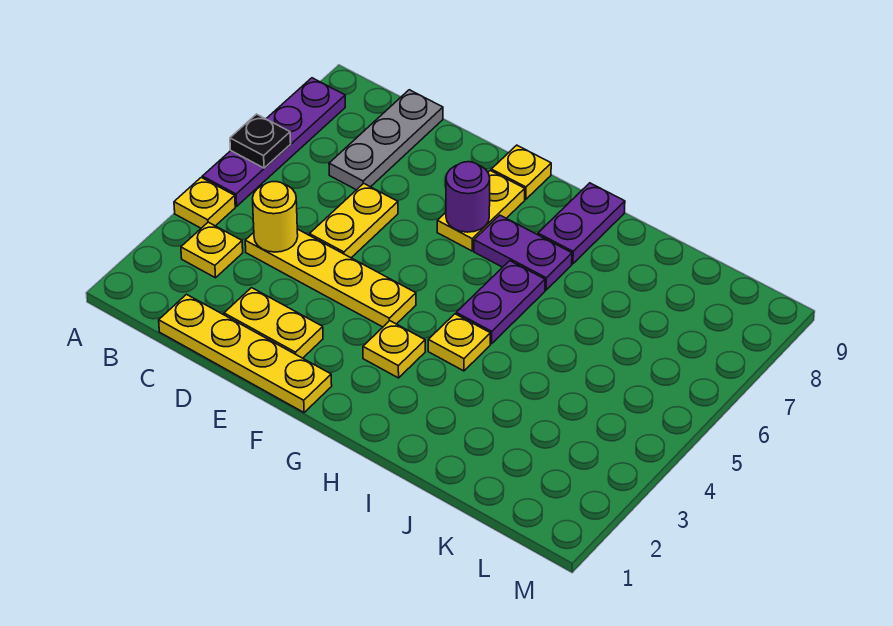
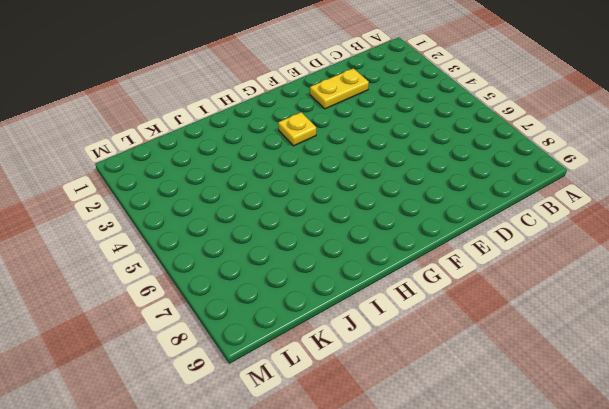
none -> yellow 1x1 plate [174,178,235,228]
none -> purple 1x4 plate [202,78,345,206]
none -> yellow 1x1 plate [181,222,243,278]

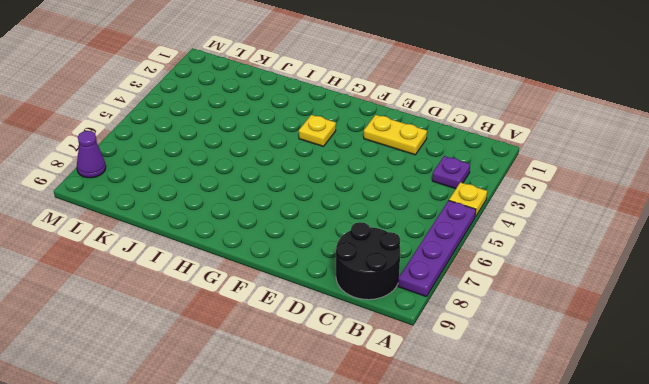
purple 1x1 plate [432,156,470,189] -> yellow 1x1 plate [181,222,243,278]
black 2x2 round brick [336,222,400,300] -> grey 1x3 plate [329,90,443,190]
purple 1x1 cone [77,131,106,178] -> none
none -> yellow 1x4 plate [159,294,332,413]
none -> yellow 1x4 plate [245,229,416,327]
none -> yellow 1x2 plate [309,183,398,258]

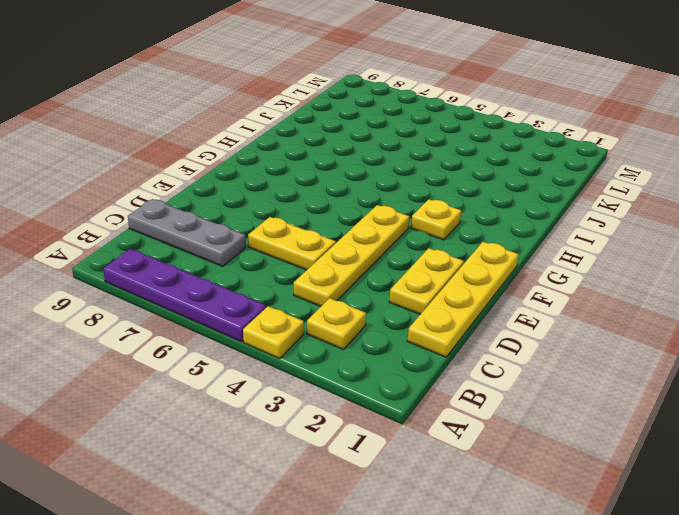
none -> yellow 1x2 plate [437,171,525,251]
none -> yellow 1x1 plate [491,145,551,199]
none -> purple 1x2 plate [474,215,572,290]

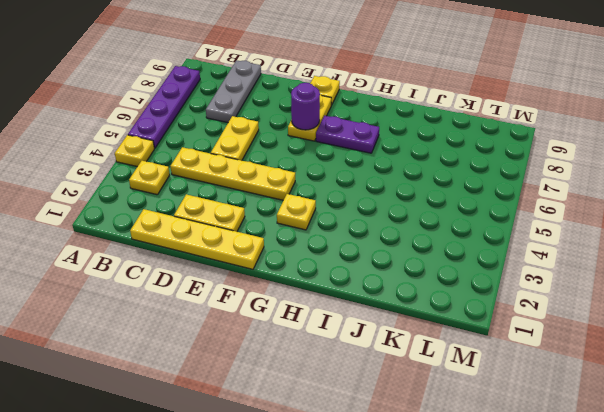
none -> yellow 1x1 plate [428,314,490,371]
none -> purple 1x2 plate [456,261,545,344]
none -> purple 1x2 plate [538,183,625,264]

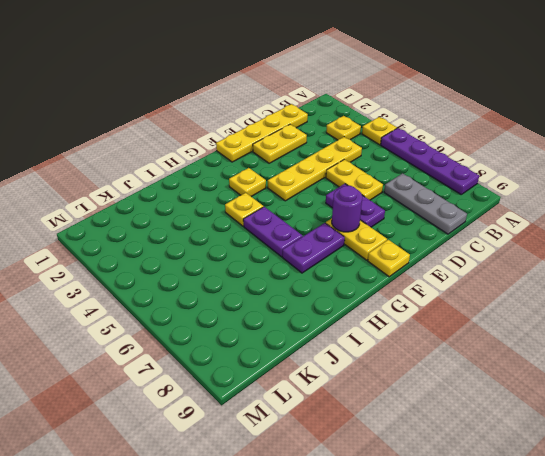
purple 1x2 plate [326,184,385,227] -> purple 1x2 plate moved to [538,183,625,264]
none -> black 1x1 plate [230,114,291,168]
none -> yellow 1x1 round brick [253,182,298,252]

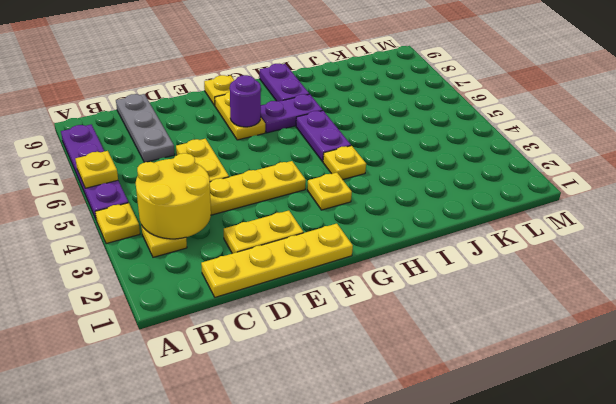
yellow 1x1 plate [76,151,118,188] -> black 1x1 plate [230,114,291,168]
yellow 2x2 round brick [136,153,211,239] -> yellow 1x1 round brick [253,182,298,252]

